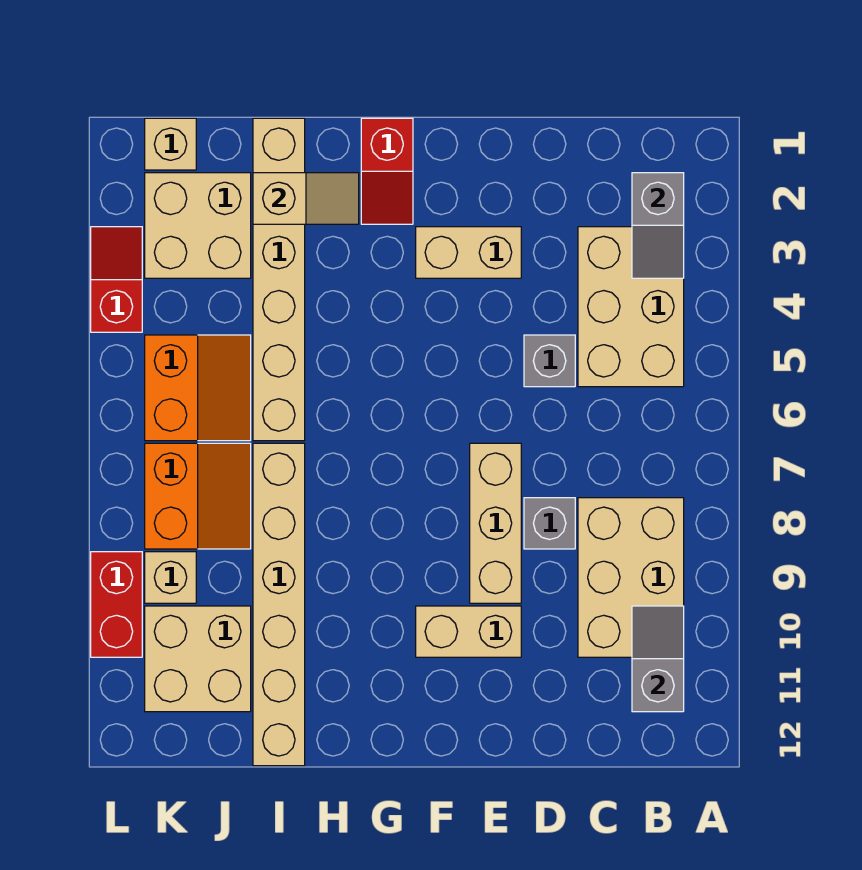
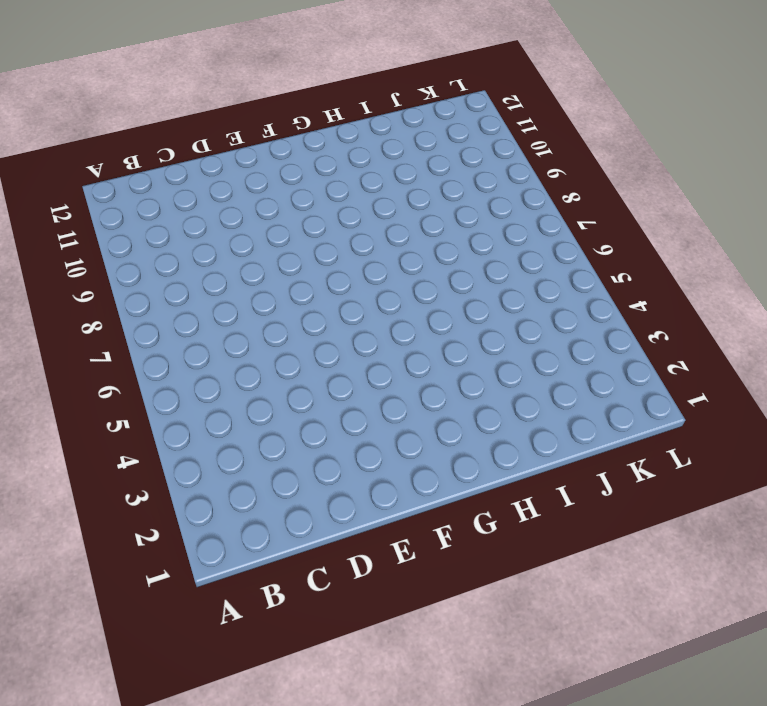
none -> tan 2x3 brick [578,227,684,387]
none -> tan 2x3 brick [578,498,684,657]
none -> grey 1x1 brick [524,335,575,387]

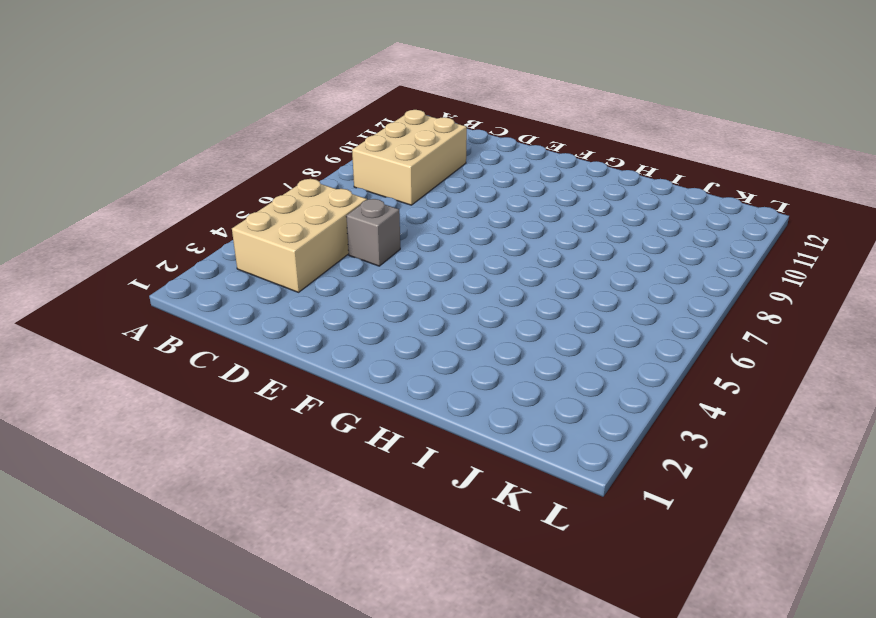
none -> grey 1x1 brick [524,498,575,549]
none -> tan 1x2 brick [416,227,521,278]
none -> tan 1x3 brick [470,443,521,603]

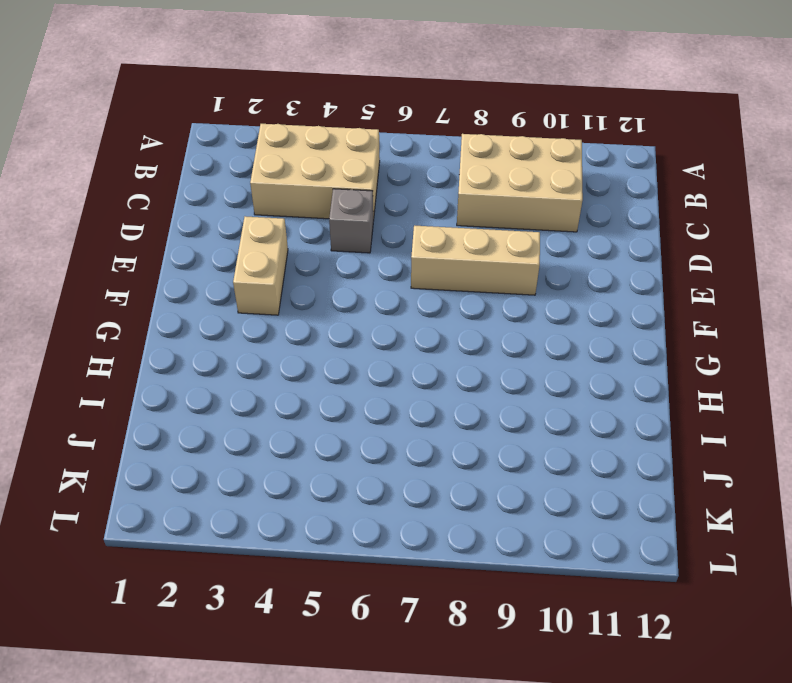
none -> grey 1x1 brick [524,498,575,549]
none -> tan 1x2 brick [416,606,521,657]
none -> red 1x2 slope [361,118,413,224]

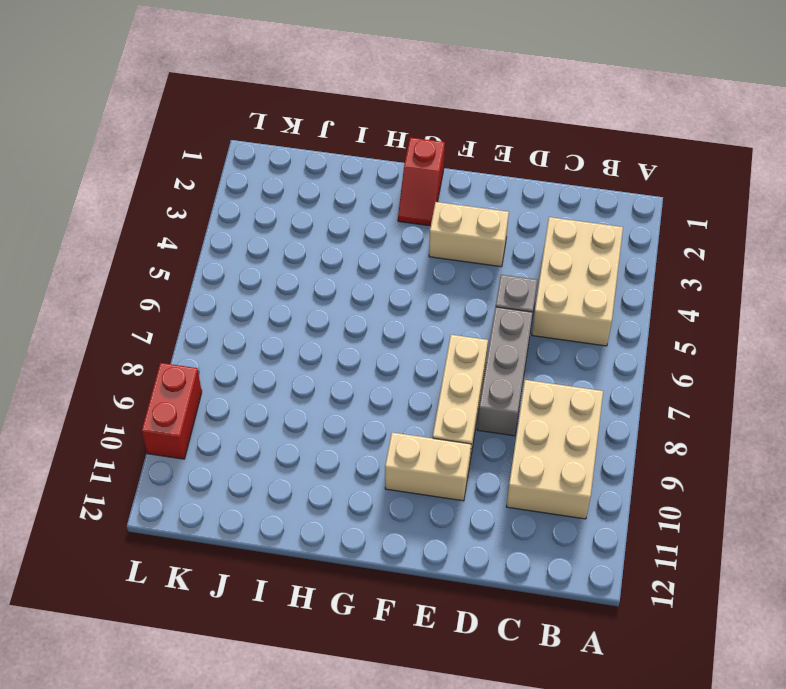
grey 1x3 brick [477,307,533,436] -> grey 1x1 brick [524,498,575,549]
none -> tan 1x6 brick [253,118,305,441]
none -> tan 1x6 brick [253,443,305,766]
none -> tan 2x2 brick [145,173,251,278]

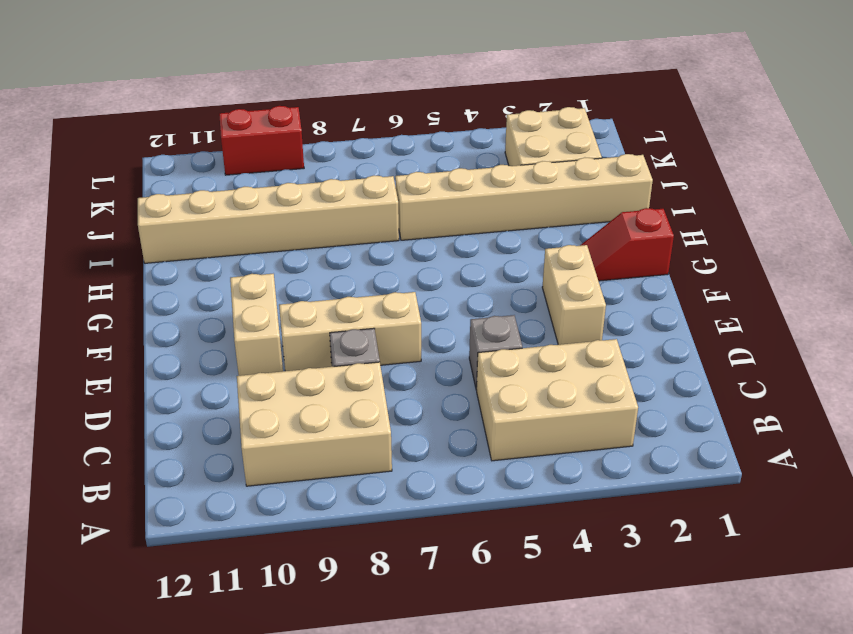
none -> orange 2x2 slope [145,335,251,441]
none -> orange 2x2 slope [145,443,251,549]
none -> tan 2x2 brick [145,606,251,712]

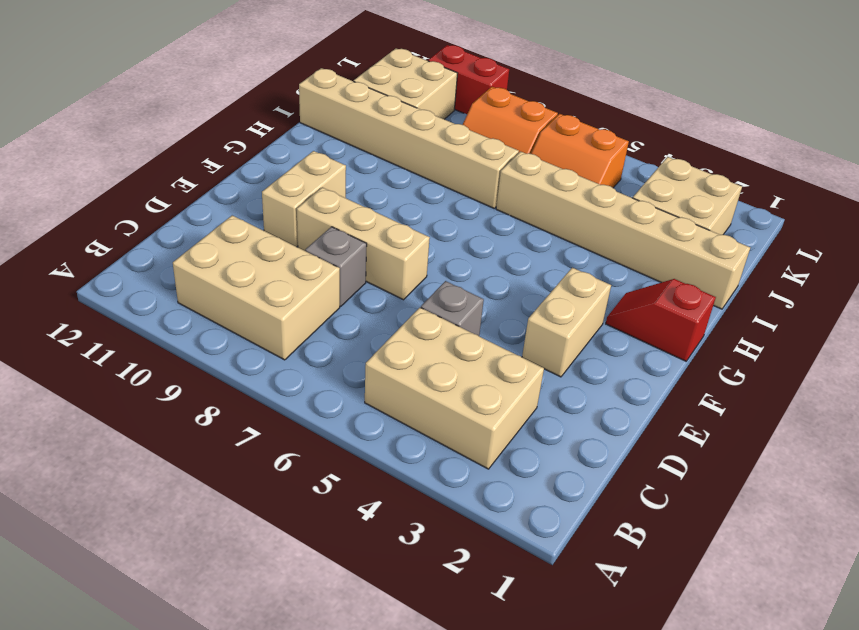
none -> tan 1x1 brick [145,118,196,170]
none -> tan 1x1 brick [145,552,196,603]
none -> red 1x2 slope [91,227,142,332]

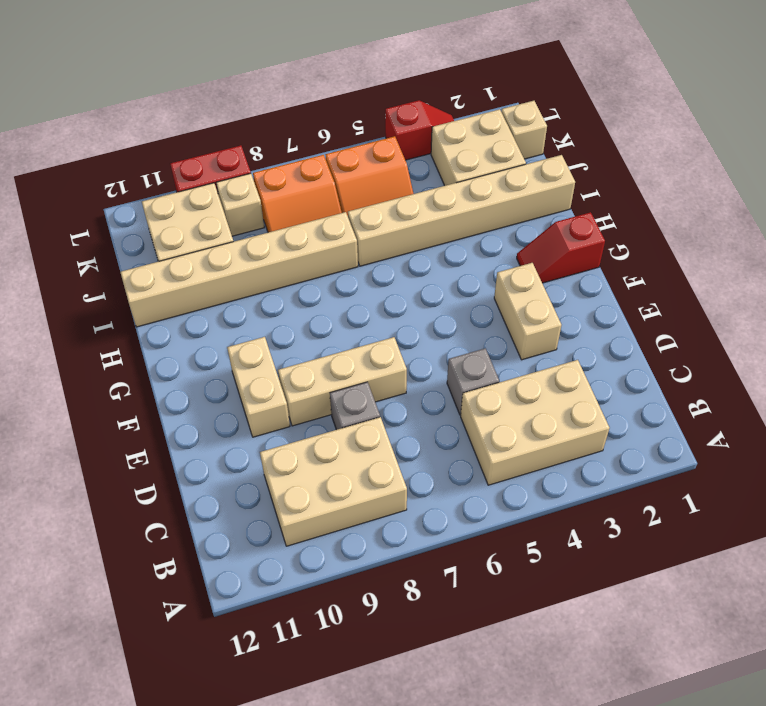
none -> grey 1x2 slope [632,173,684,278]
none -> grey 1x2 slope [632,606,684,712]
none -> tan 1x2 slope [253,173,359,224]

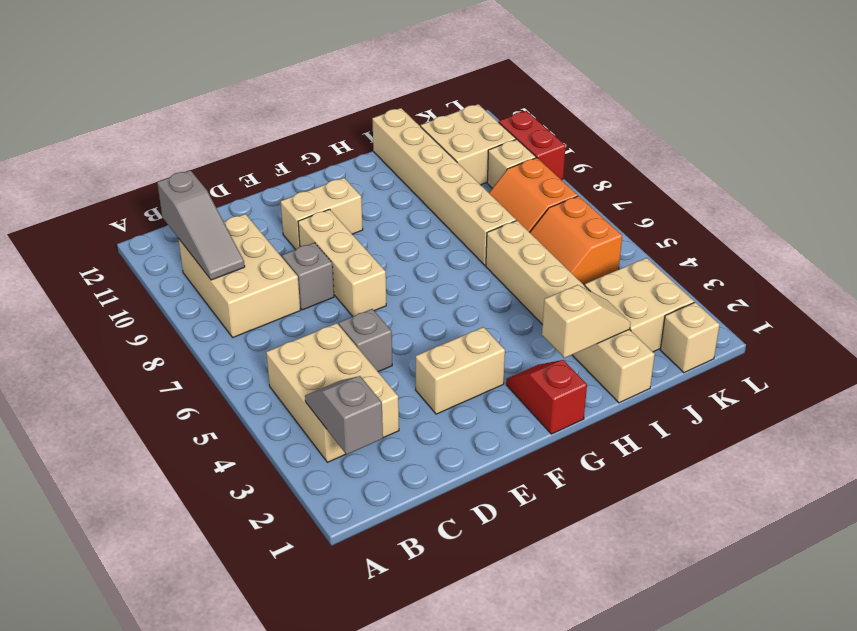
grey 1x3 slope [157,170,245,280] -> grey 1x2 slope [632,606,684,712]
tan 1x2 slope [542,285,631,358] -> tan 1x2 slope turned to [253,173,359,224]
none -> red 1x2 slope [91,227,142,332]

